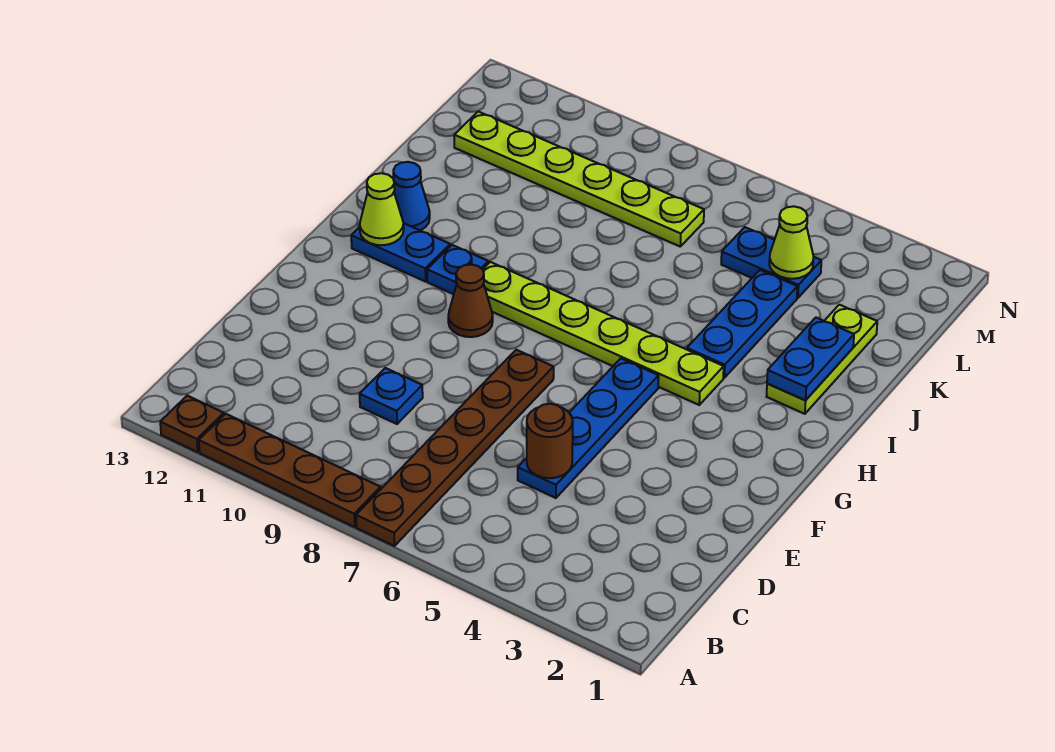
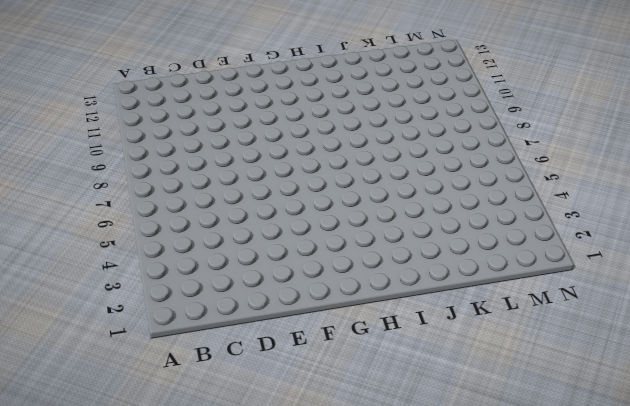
none -> brown 1x6 plate [356,350,554,546]
none -> brown 1x4 plate [199,414,381,527]
none -> brown 1x1 plate [160,396,224,452]

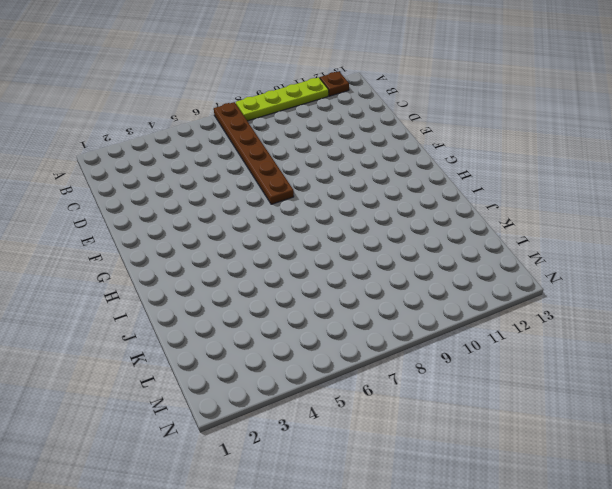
lime 1x4 plate [236,77,329,121] -> brown 1x4 plate [199,414,381,527]
none -> blue 1x4 plate [518,358,659,498]
none -> blue 1x1 plate [360,368,423,424]
none -> brown 1x1 cone [448,264,493,337]

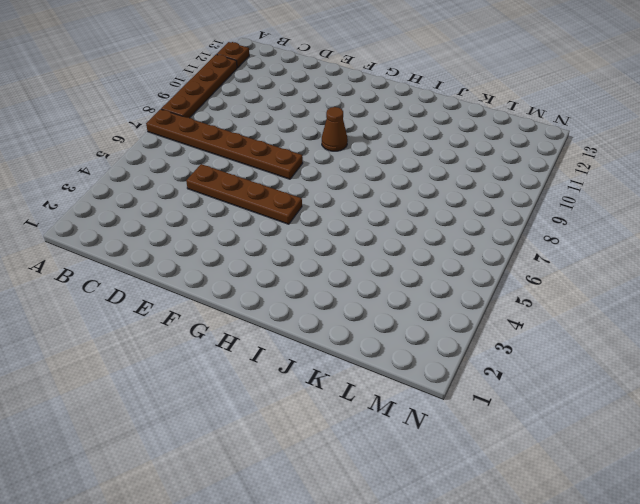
brown 1x4 plate [186,164,302,224] -> blue 1x4 plate [518,358,659,498]
none -> blue 1x1 plate [360,368,423,424]
none -> lime 1x6 plate [483,262,724,405]
none -> blue 1x1 plate [427,245,488,294]

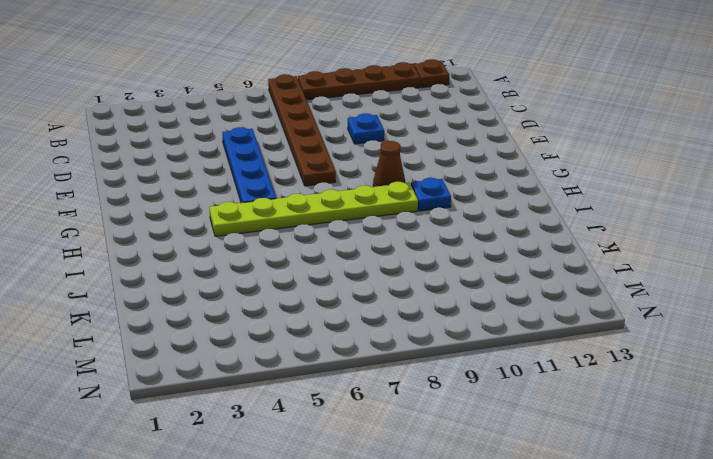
none -> blue 1x2 plate [351,223,450,282]
none -> lime 1x3 plate [766,305,877,414]
none -> blue 1x3 plate [687,270,797,378]

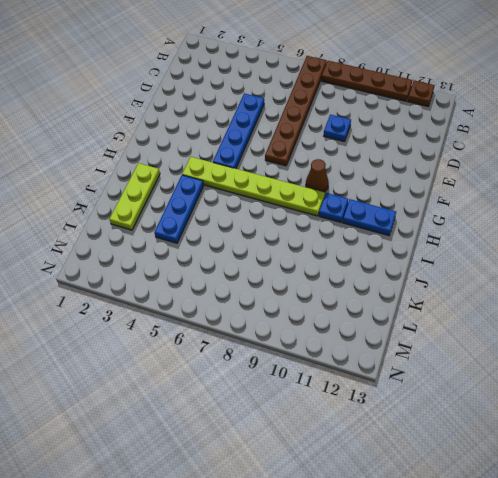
none -> blue 1x1 cone [393,162,430,231]
none -> blue 1x2 plate [721,227,821,298]
none -> lime 1x6 plate [454,112,704,246]

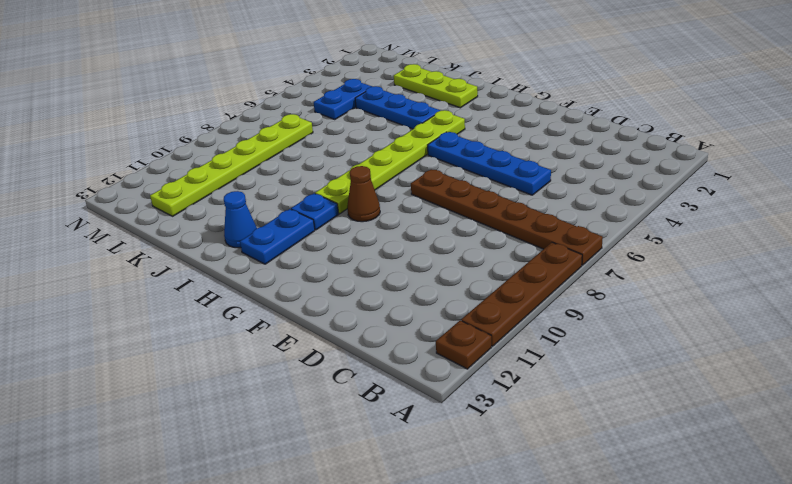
none -> blue 1x1 plate [360,368,423,424]
none -> brown 1x1 round brick [527,404,573,478]
none -> lime 1x1 cone [360,173,404,245]

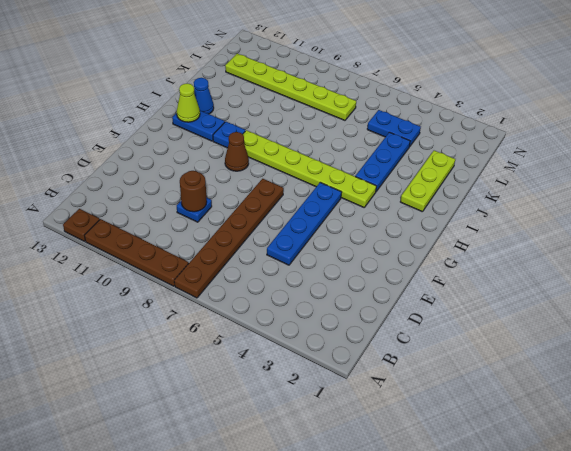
brown 1x1 round brick [180,171,207,212] -> brown 1x1 round brick moved to [527,404,573,478]
none -> blue 1x2 plate [767,318,854,400]
none -> lime 1x1 cone [769,206,814,279]

